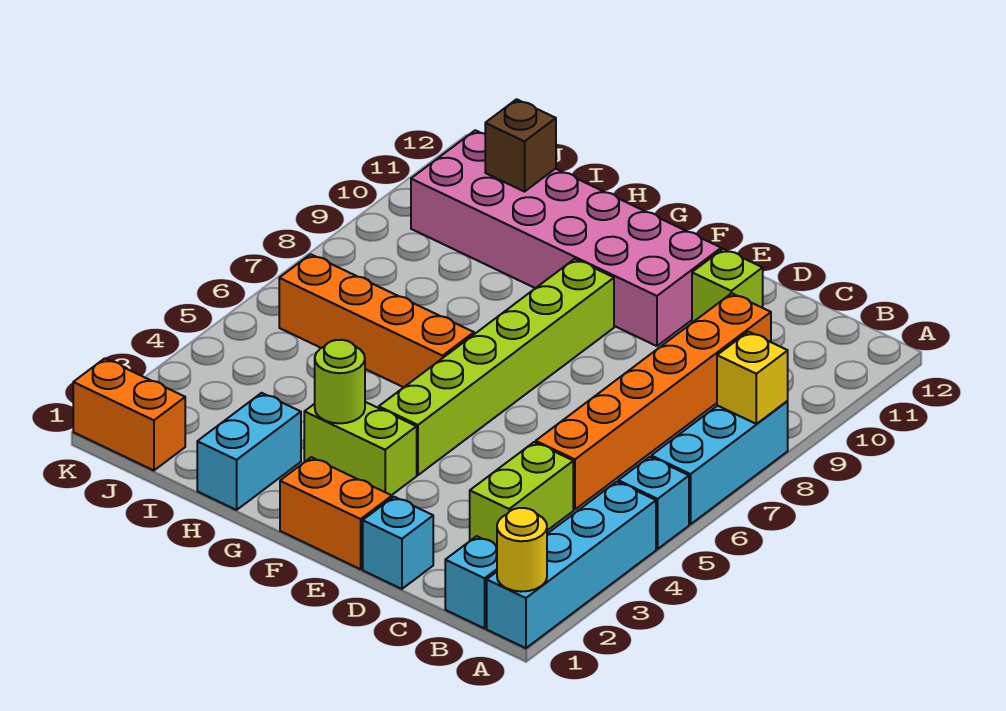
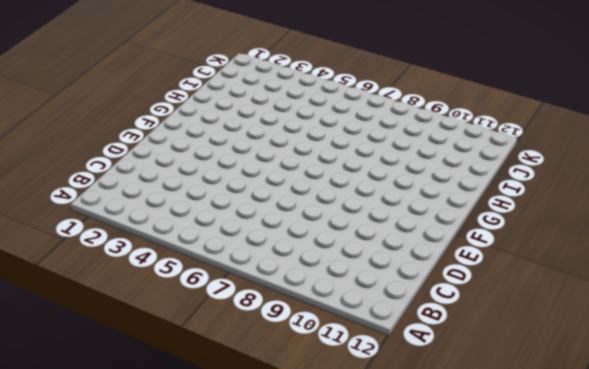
none -> cyan 1x4 brick [487,482,656,648]
none -> cyan 1x1 brick [618,457,689,549]
none -> cyan 1x3 brick [651,401,788,524]

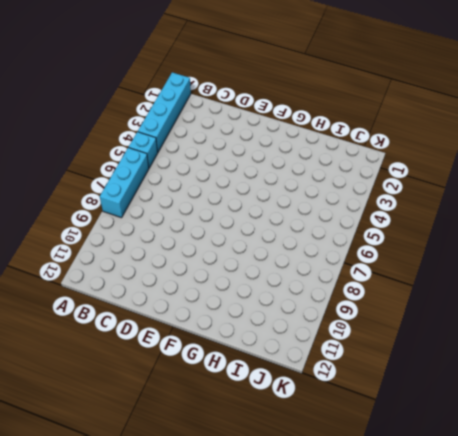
none -> cyan 1x1 brick [445,536,497,628]
none -> lime 1x2 brick [470,442,573,546]
none -> orange 1x6 brick [536,293,771,510]

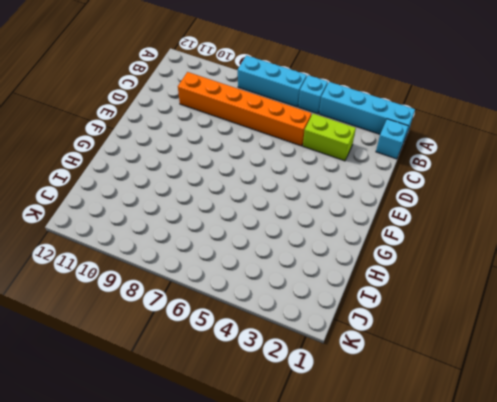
none -> cyan 1x1 brick [363,497,433,589]
none -> lime 1x1 brick [692,249,763,323]
none -> orange 1x2 brick [280,457,392,569]

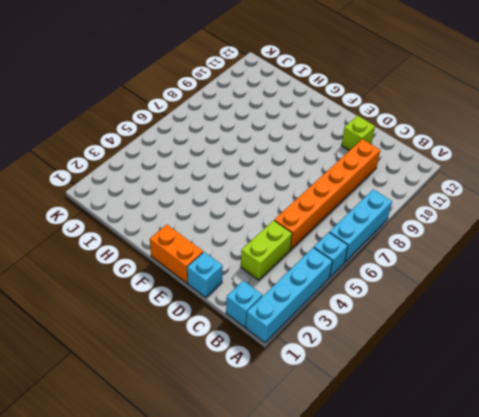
none -> pink 2x6 brick [411,130,721,346]
none -> lime 1x2 brick [304,402,417,495]
none -> lime 1x6 brick [379,259,614,475]

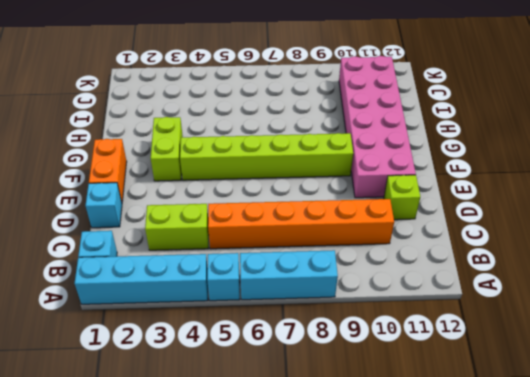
none -> orange 1x4 brick [279,254,474,387]
none -> cyan 1x2 brick [197,393,301,510]
none -> orange 1x2 brick [73,358,185,470]

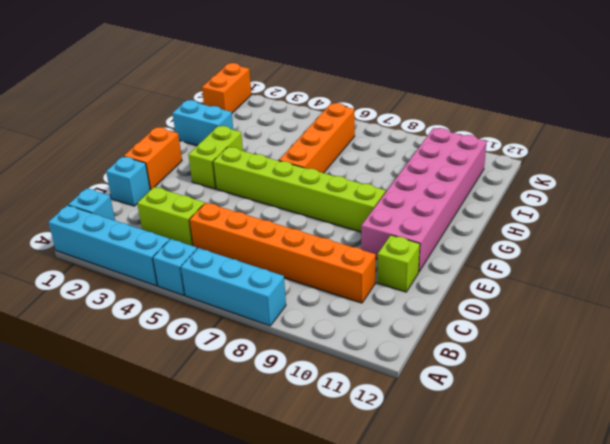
none -> yellow 1x1 round brick [497,508,547,592]
none -> yellow 1x1 brick [717,332,788,424]
none -> lime 1x1 round brick [315,340,365,423]

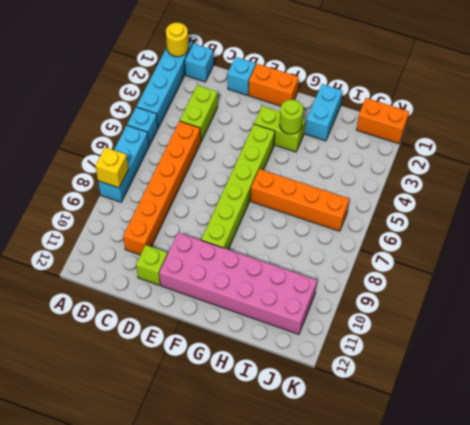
none -> brown 1x1 brick [485,99,556,192]

